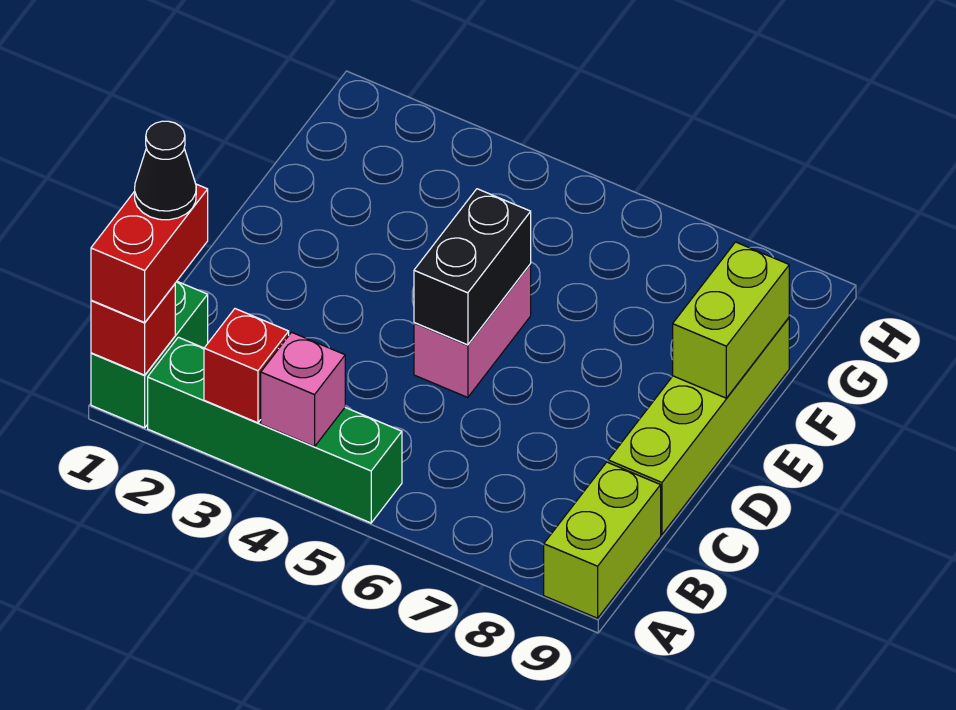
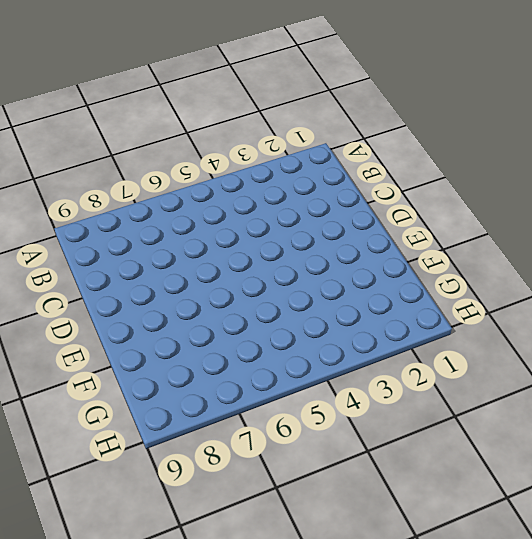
none -> green 1x2 brick [91,282,208,428]
none -> green 1x4 brick [148,337,402,523]
none -> lime 1x2 brick [544,462,661,618]

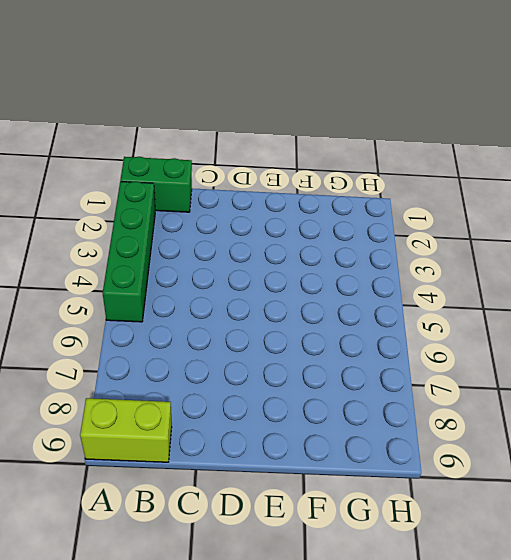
none -> lime 1x4 brick [608,318,789,534]
none -> pink 1x2 brick [414,264,531,398]
none -> red 1x1 brick [91,284,175,375]

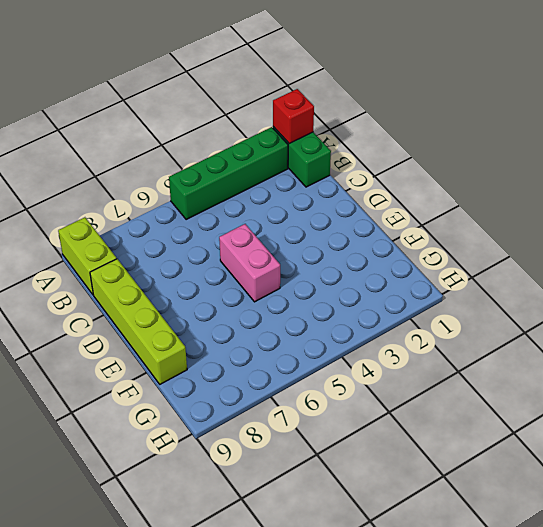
none -> red 1x1 brick [204,309,289,423]
none -> pink 1x1 brick [261,332,345,447]
none -> black 1x2 brick [414,189,531,345]

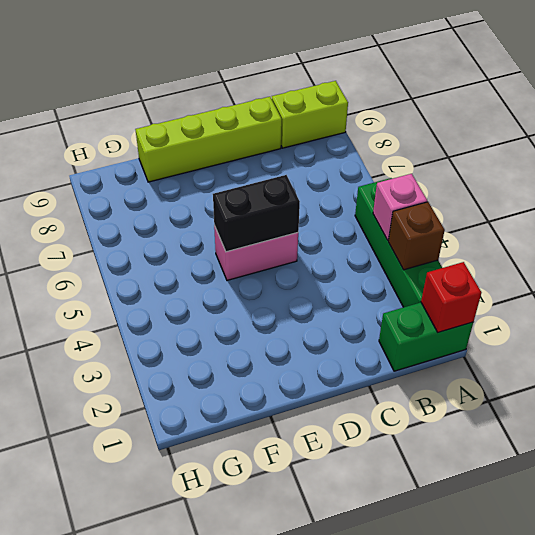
brown 1x1 brick [388,202,445,270] -> red 1x1 brick [204,309,289,423]
none -> lime 1x2 brick [673,242,789,398]
none -> red 1x2 brick [91,184,208,322]
none -> black 1x1 cone [135,121,196,220]

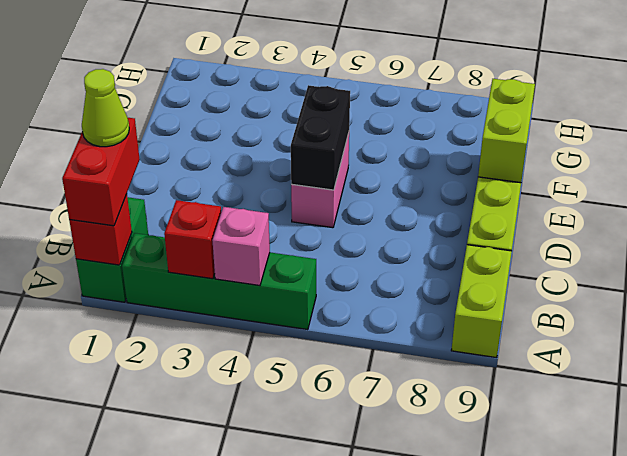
lime 1x1 cone [82,69,129,147] -> black 1x1 cone [135,121,196,220]

